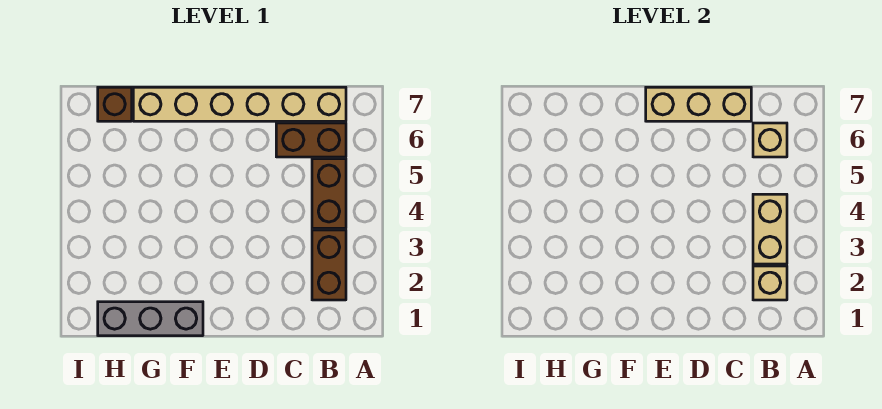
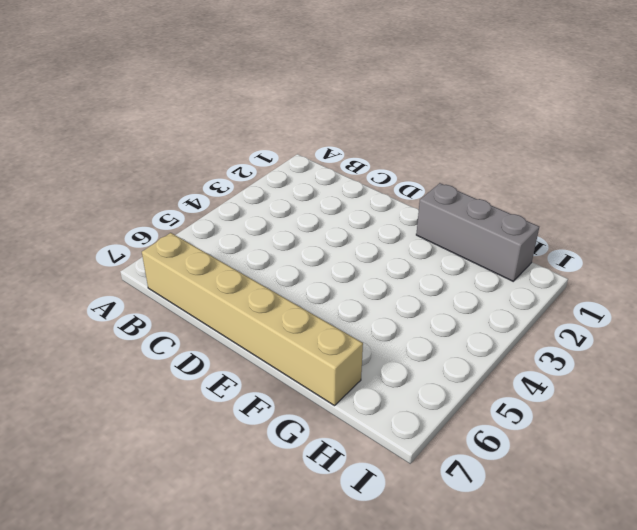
none -> brown 1x2 brick [312,230,346,300]
none -> brown 1x2 brick [312,159,346,228]

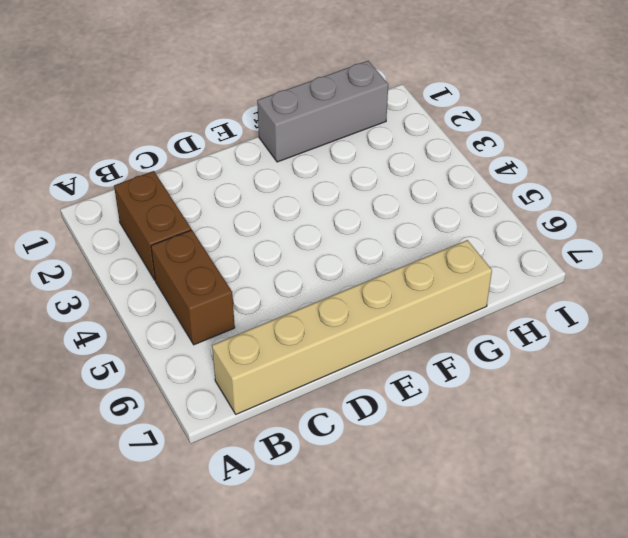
none -> brown 1x2 brick [276,123,346,157]
none -> brown 1x1 brick [98,87,132,121]

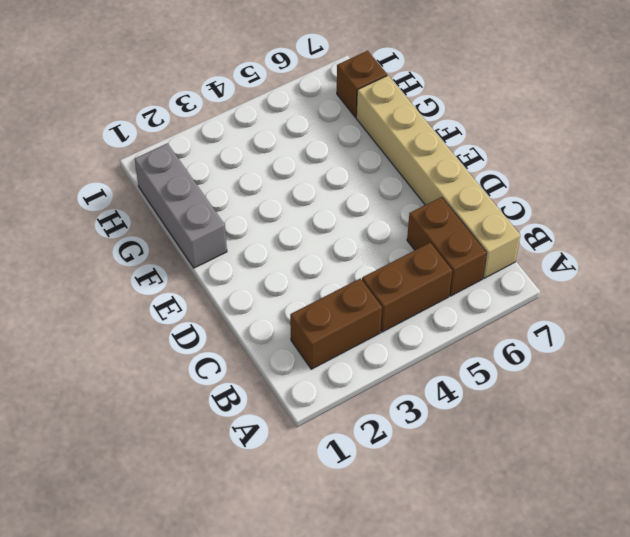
none -> tan 1x1 brick [753,266,787,300]
none -> tan 1x2 brick [753,194,787,264]

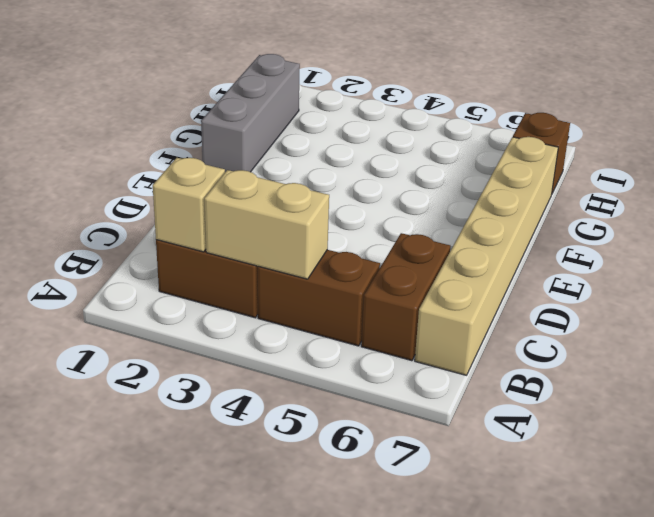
none -> tan 1x1 brick [753,123,787,157]
none -> tan 1x3 brick [646,87,751,121]

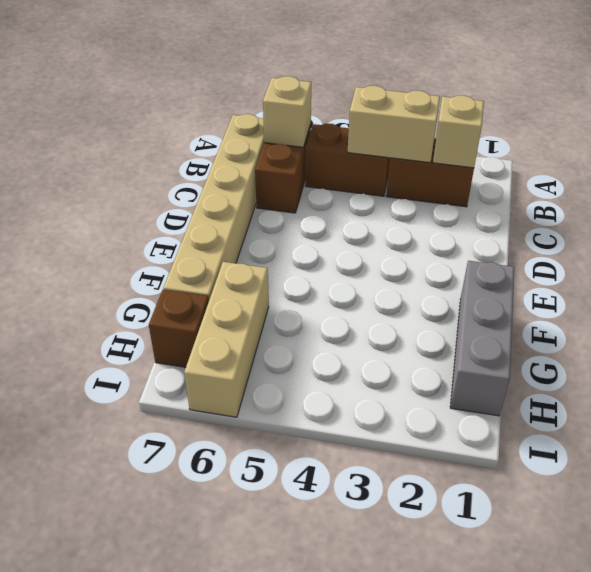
tan 1x3 brick [184,262,269,417] -> tan 1x3 brick moved to [646,87,751,121]

